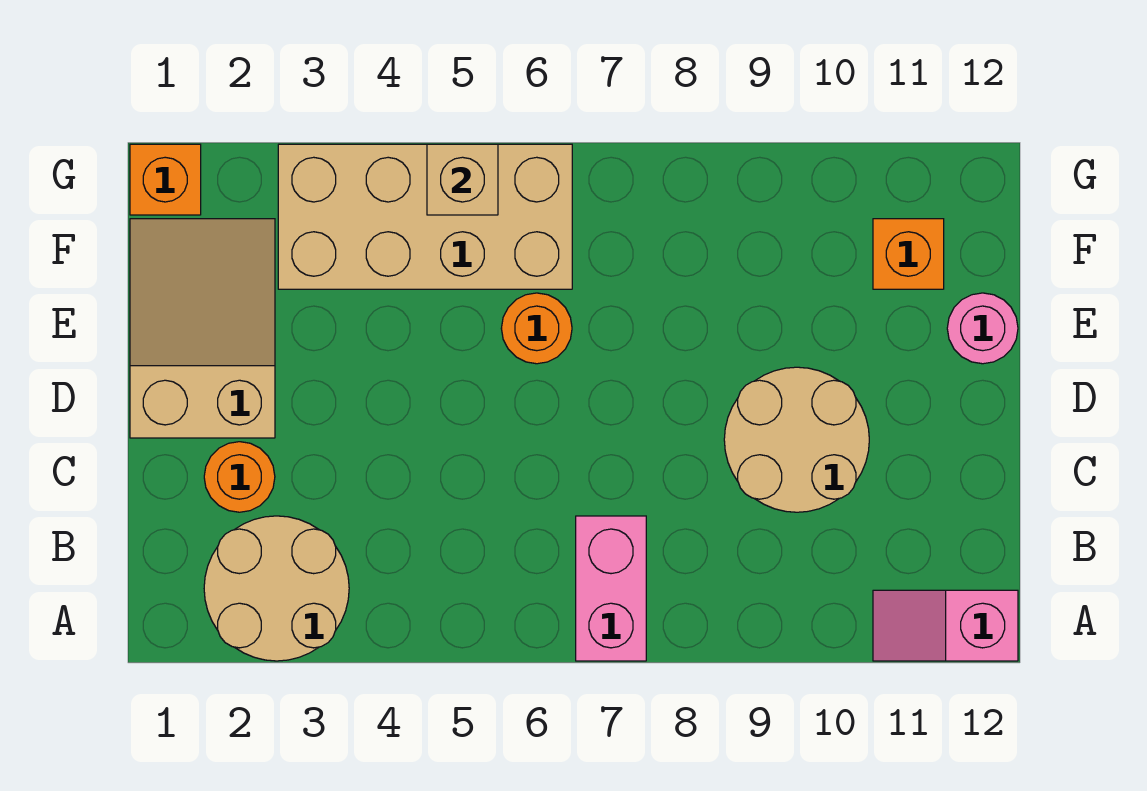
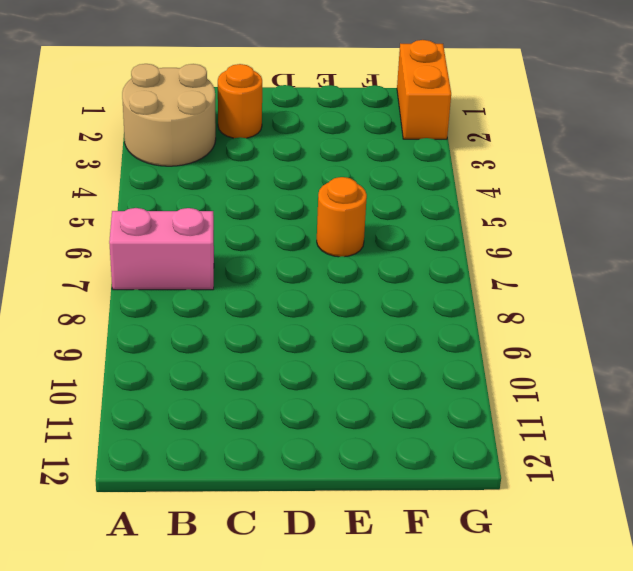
orange 1x2 brick [397,40,451,139] -> orange 1x1 brick [130,144,201,215]
none -> pink 1x2 slope [873,590,1018,661]
none -> tan 2x2 round brick [724,367,869,512]
none -> tan 2x3 slope [130,219,275,438]

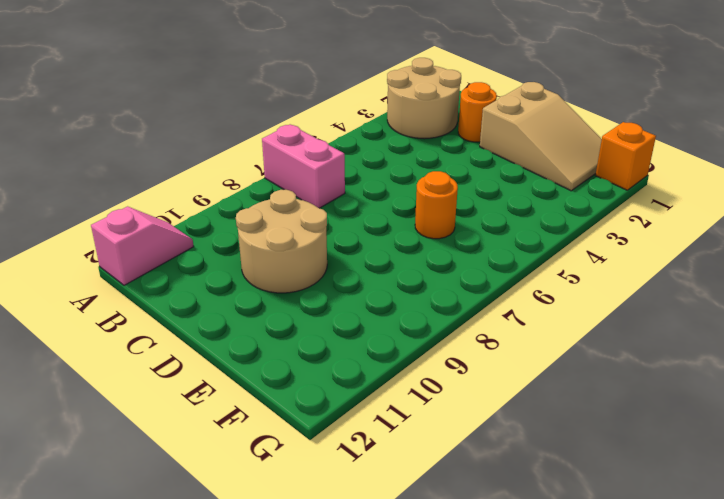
none -> pink 1x1 round brick [947,293,1018,364]
none -> tan 2x4 brick [278,144,572,289]
none -> orange 1x1 brick [873,219,944,289]

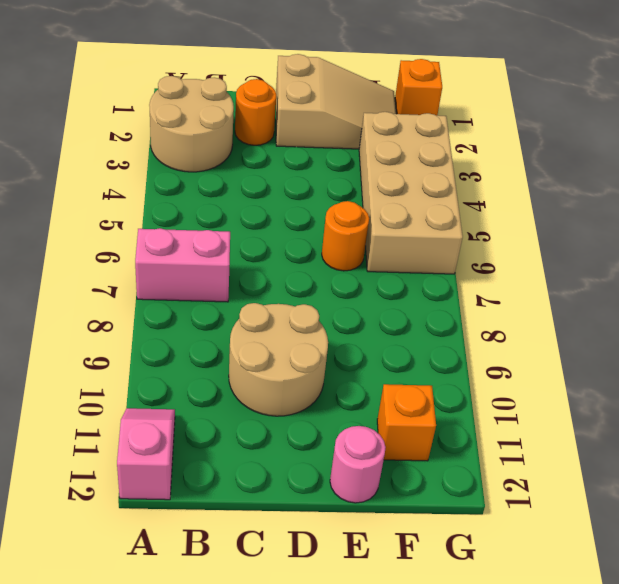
none -> tan 1x1 brick [427,144,498,215]

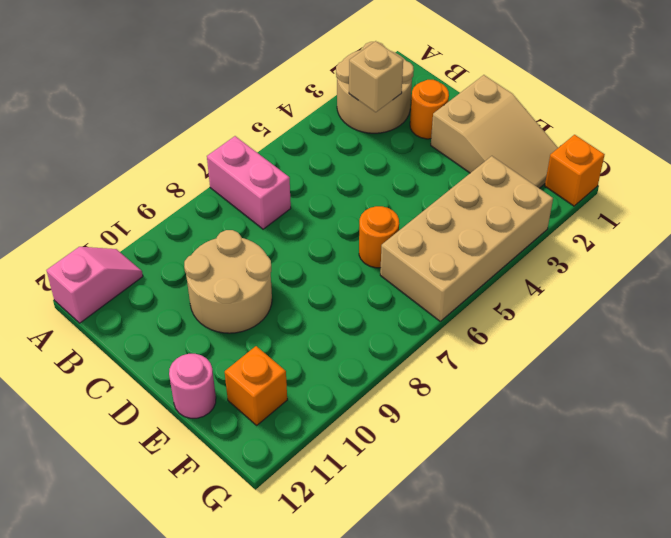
tan 1x1 brick [349,41,403,112] -> tan 1x1 brick moved to [427,144,498,215]

